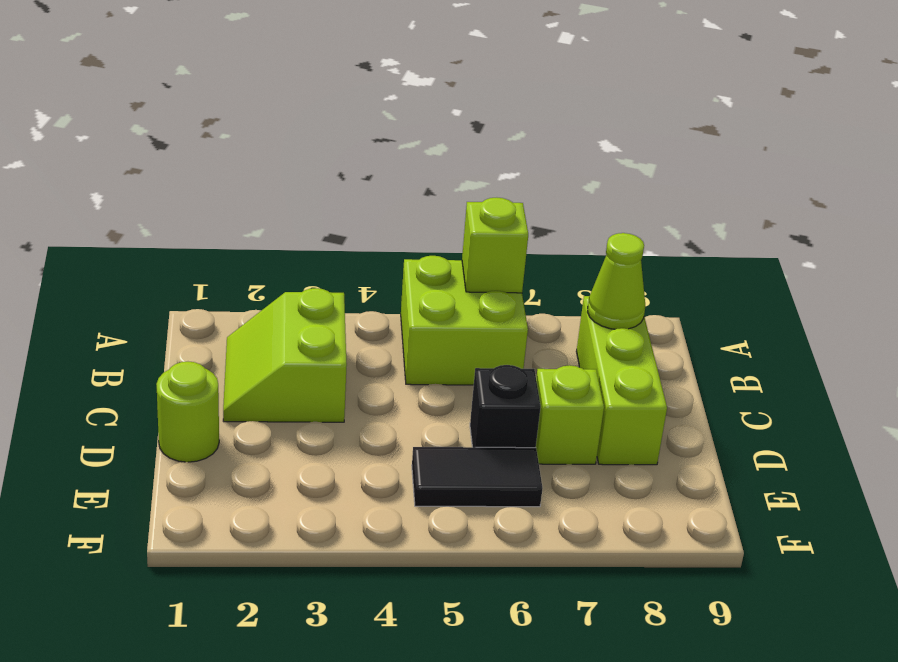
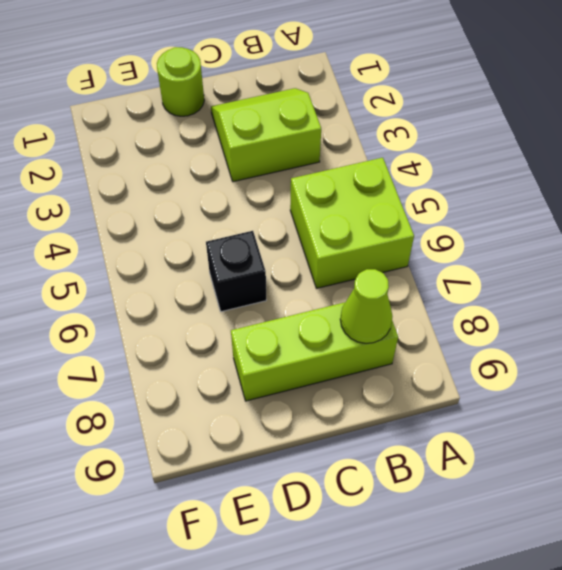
none -> lime 1x1 brick [536,365,604,464]
none -> black 1x2 tile [412,447,543,507]

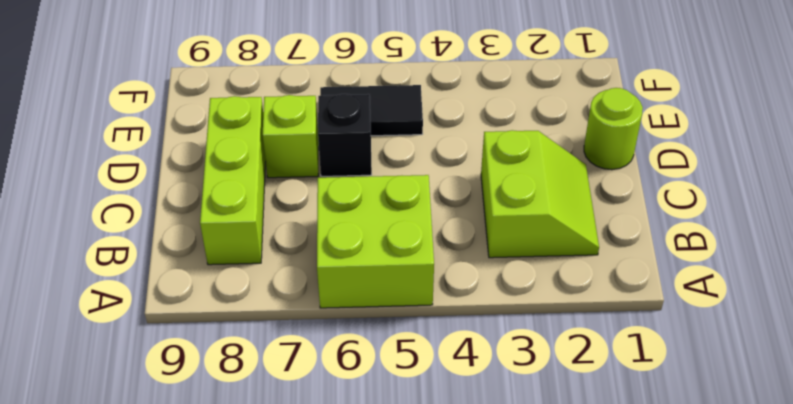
none -> lime 1x1 brick [462,198,528,293]
none -> lime 1x1 cone [587,233,645,329]

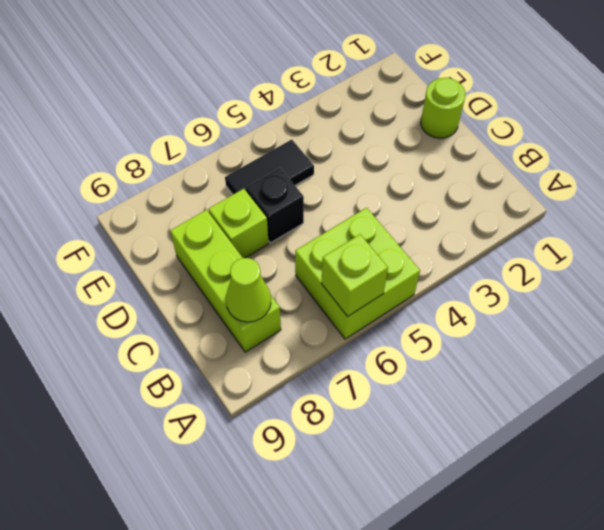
none -> lime 2x2 slope [223,288,347,422]

